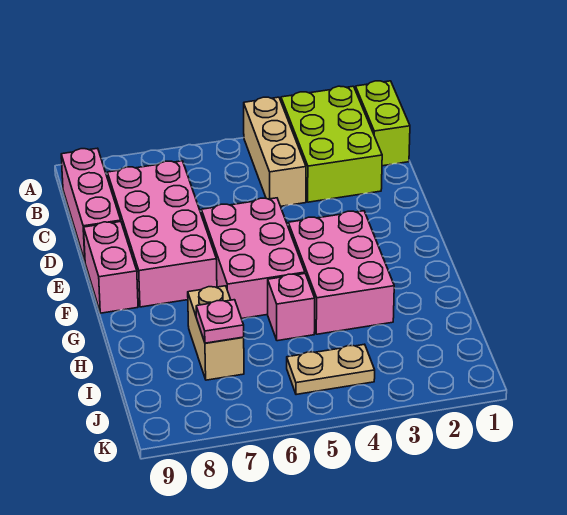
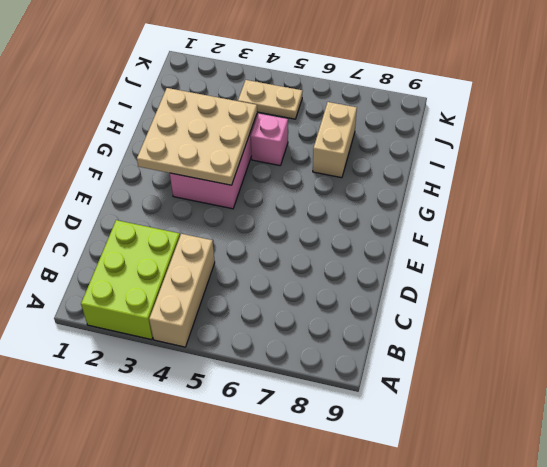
tan 3x3 plate [137,88,257,185] -> none
none -> lime 1x2 brick [355,81,410,166]
none -> pink 1x3 brick [61,148,121,261]
none -> pink 2x4 brick [107,161,217,307]

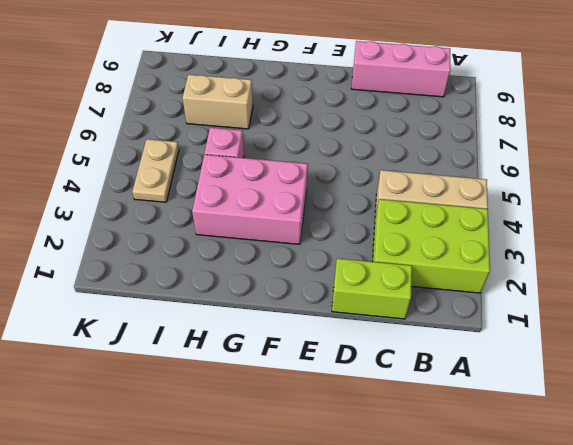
lime 1x2 brick [332,258,412,319] -> lime 1x2 brick moved to [355,81,410,166]
none -> pink 2x4 brick [107,161,217,307]
none -> pink 2x3 brick [201,198,305,319]
none -> pink 1x2 brick [84,222,138,313]

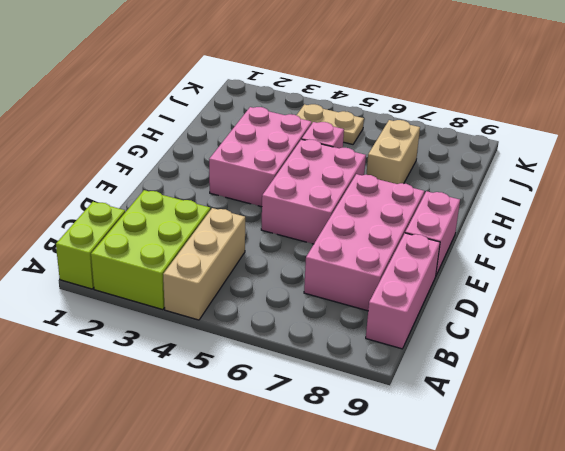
none -> pink 1x1 plate [196,300,244,343]

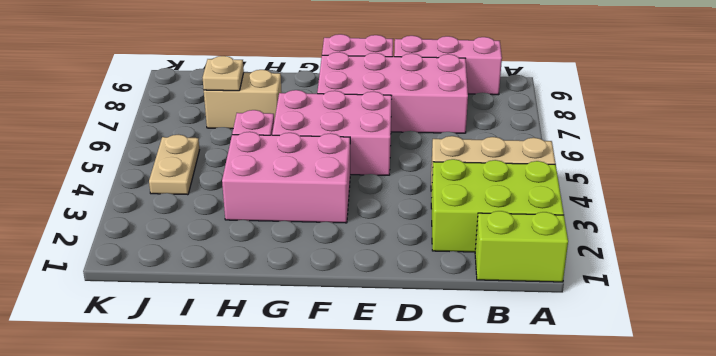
tan 1x1 plate [203,56,244,91] -> pink 1x1 plate [196,300,244,343]

